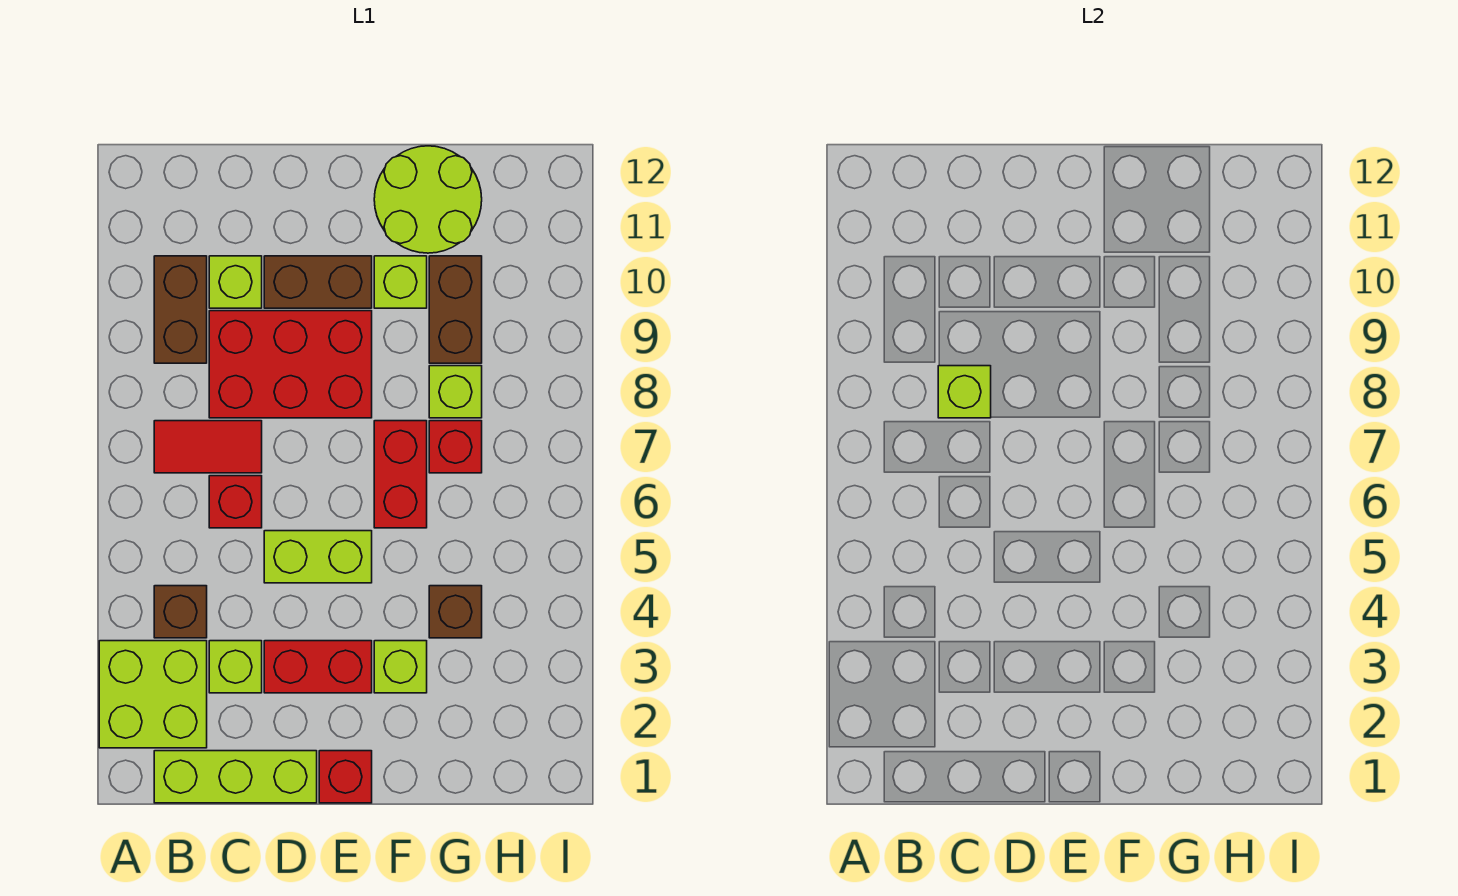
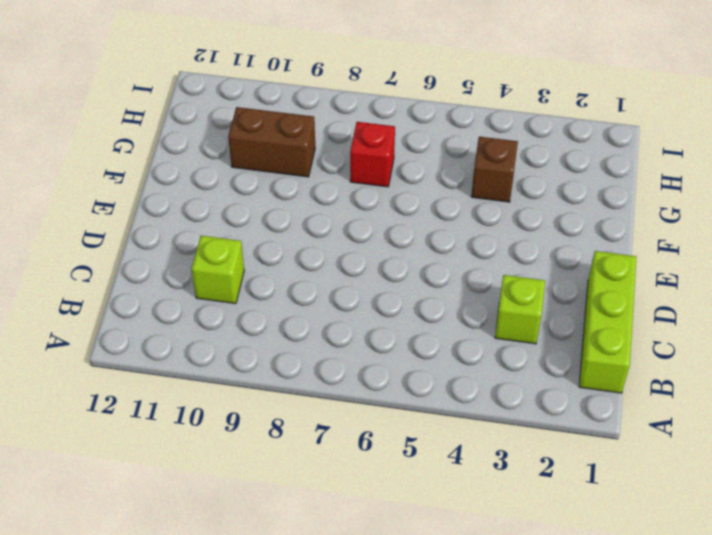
none -> lime 2x2 brick [99,641,207,748]
none -> brown 1x1 brick [154,586,207,638]
none -> red 1x2 tile [154,421,262,473]

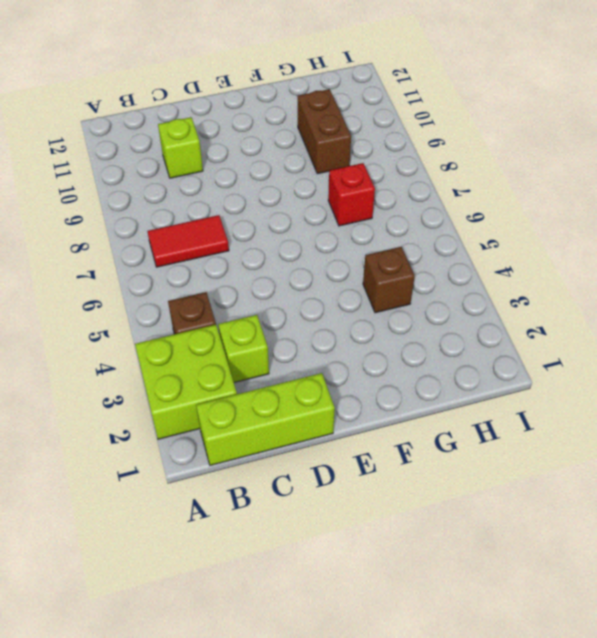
none -> brown 1x2 brick [154,256,207,363]
none -> red 1x1 brick [209,476,262,528]
none -> red 2x3 brick [209,311,372,418]

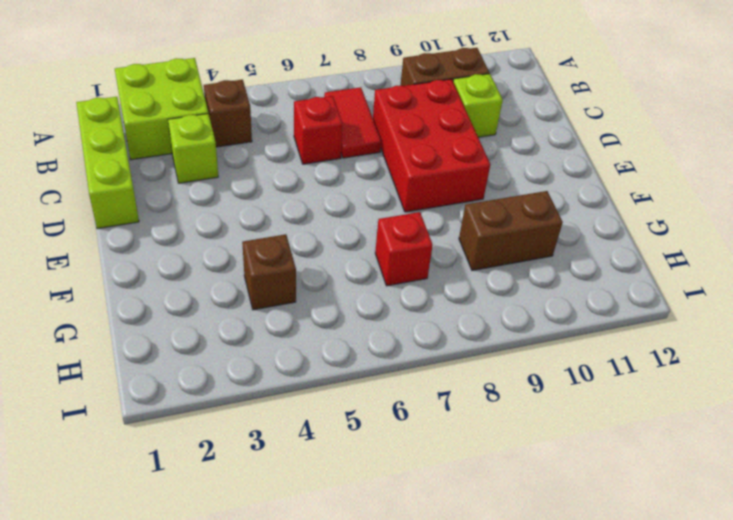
none -> red 1x2 brick [264,641,372,693]
none -> lime 1x2 brick [264,531,372,583]
none -> brown 1x2 brick [264,256,372,308]

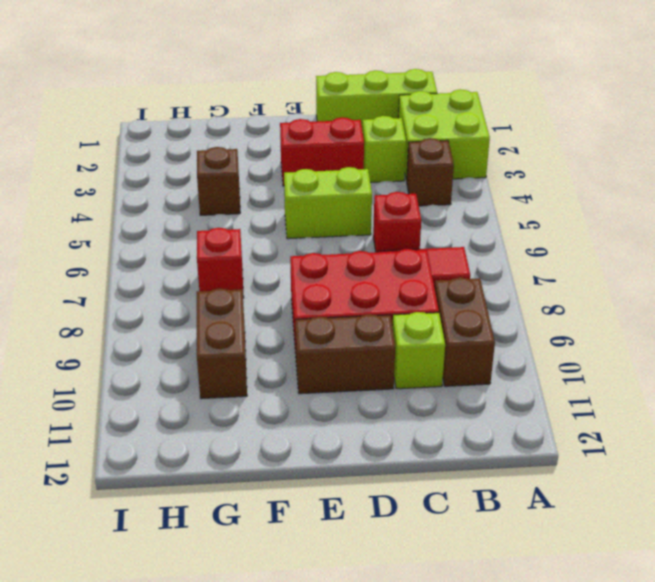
none -> red 1x1 brick [319,751,372,803]
none -> lime 1x1 brick [374,641,427,693]
none -> red 1x2 brick [374,421,427,528]

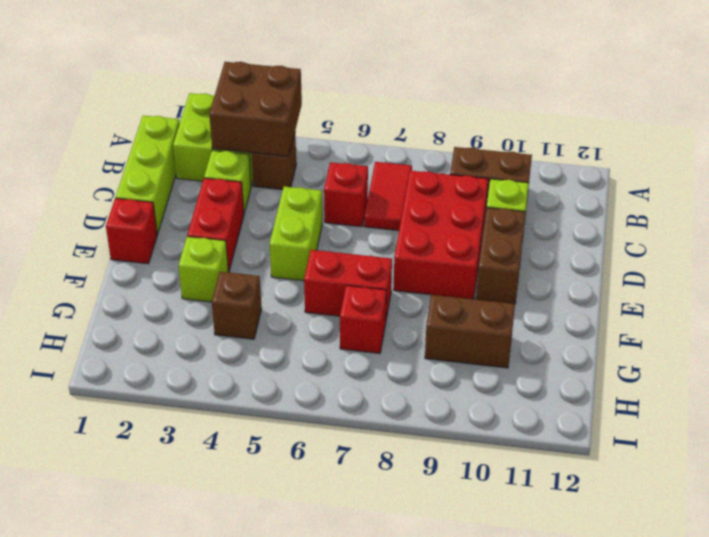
brown 2x2 brick [209,62,302,156] -> none
none -> lime 1x1 brick [374,256,427,308]
none -> lime 2x2 round brick [374,146,482,253]
none -> lime 1x1 brick [429,366,482,418]

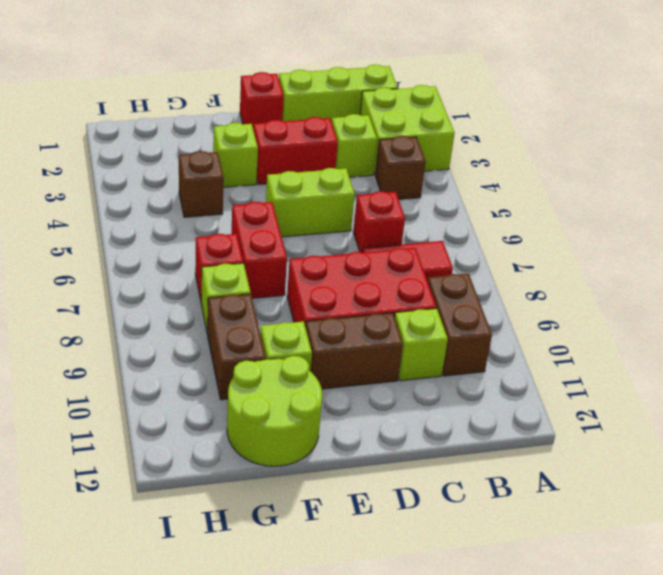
none -> lime 1x1 brick [938,366,991,418]

